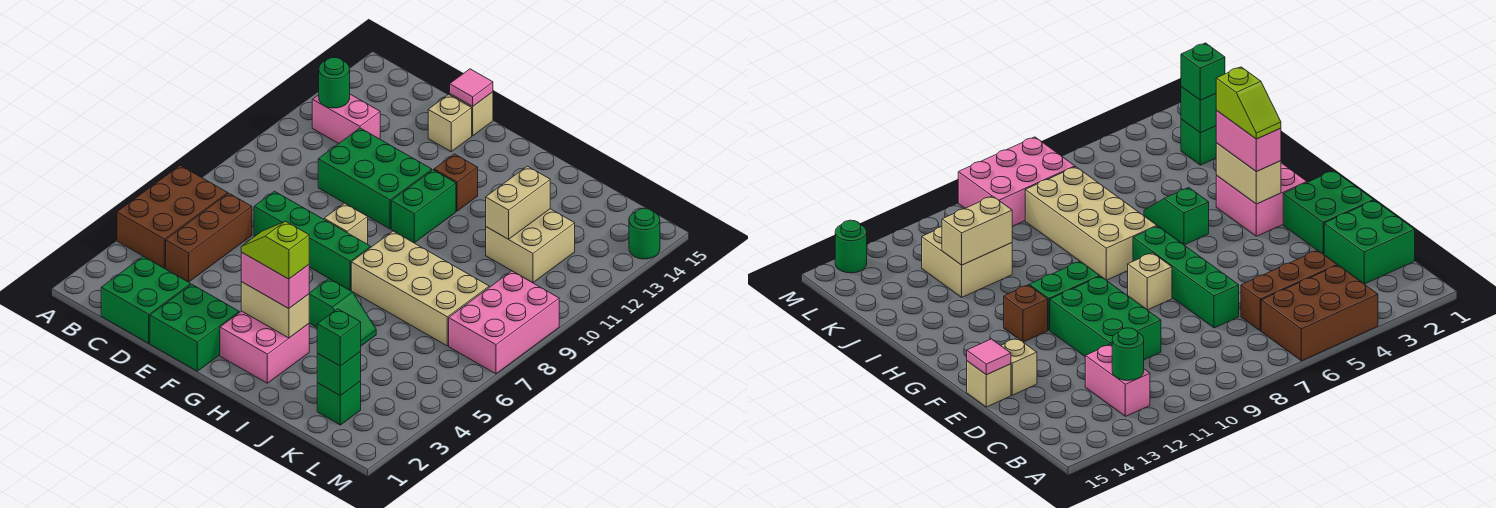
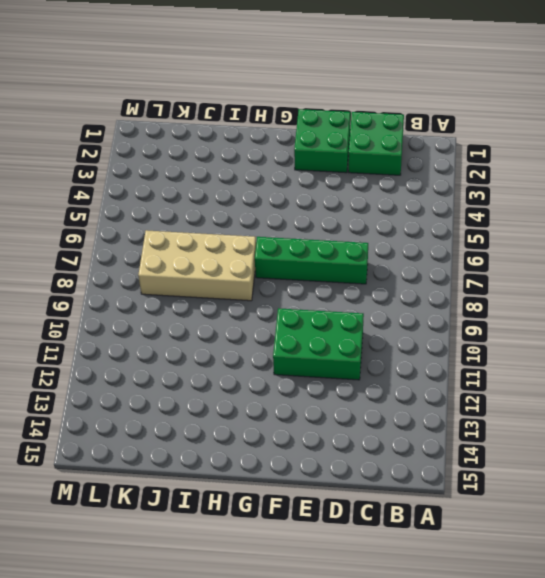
none -> brown 2x3 brick [117,165,228,268]
none -> pink 1x2 brick [312,94,380,144]
none -> brown 1x3 brick [166,193,252,282]

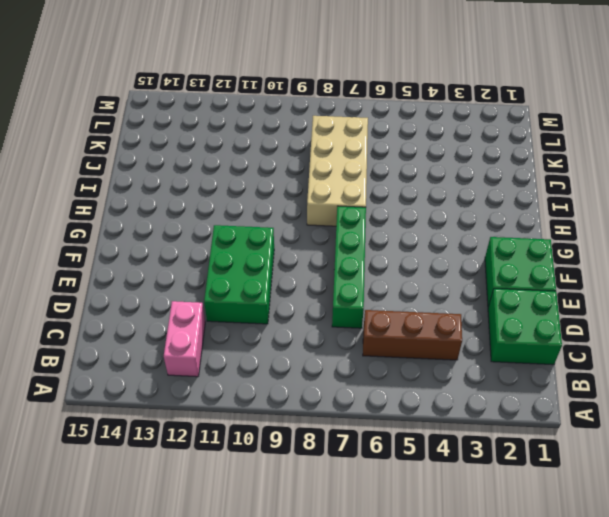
none -> brown 2x3 brick [117,165,228,268]
none -> tan 1x1 brick [428,95,472,152]
none -> tan 1x1 brick [450,92,493,136]

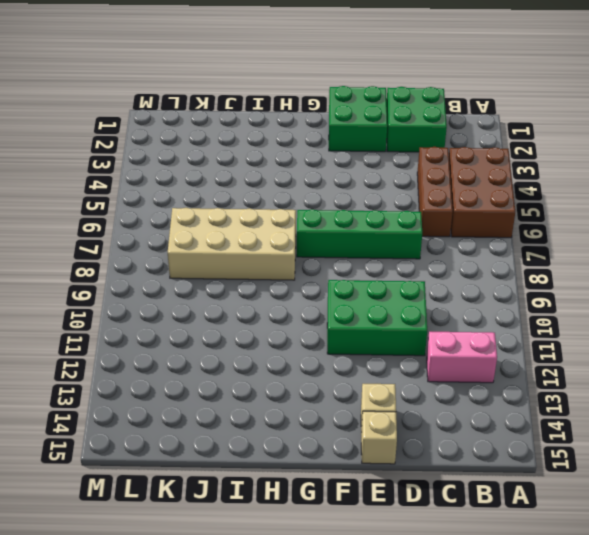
none -> tan 1x1 brick [324,203,368,244]
none -> pink 2x2 brick [220,311,309,383]
none -> green 1x2 brick [391,170,456,243]

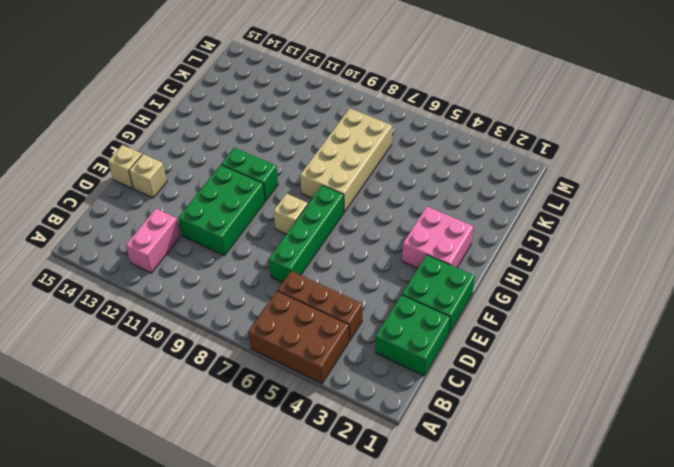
none -> brown 1x1 brick [434,154,478,211]
none -> green 1x2 slope [309,279,376,346]
none -> tan 2x2 brick [486,209,575,283]

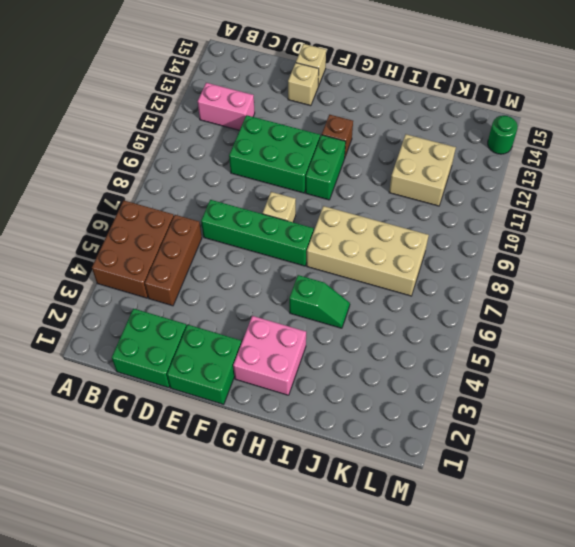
none -> green 1x1 brick [317,381,361,425]
none -> pink 2x3 brick [449,271,559,374]
none -> green 1x1 round brick [319,57,350,108]

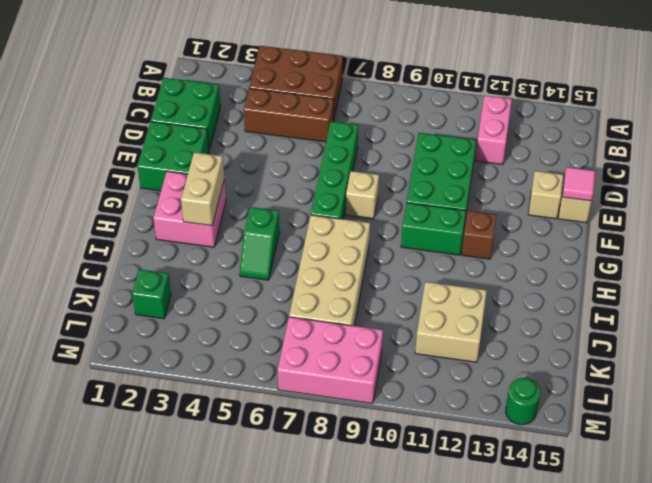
none -> green 1x1 round brick [319,57,350,108]
none -> tan 1x2 brick [486,166,550,239]
none -> green 1x1 brick [317,352,361,396]

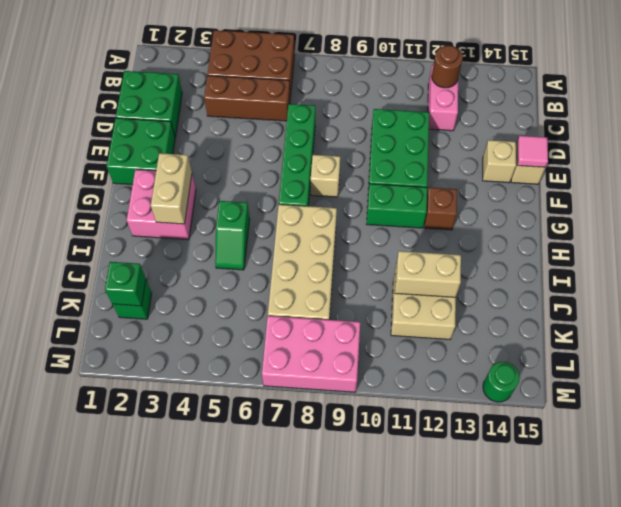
brown 1x1 round brick [432,45,463,88] -> green 1x1 round brick [319,57,350,108]
none -> pink 1x2 brick [241,252,309,309]
none -> green 1x1 brick [317,309,361,366]
none -> lime 1x2 slope [241,221,309,279]

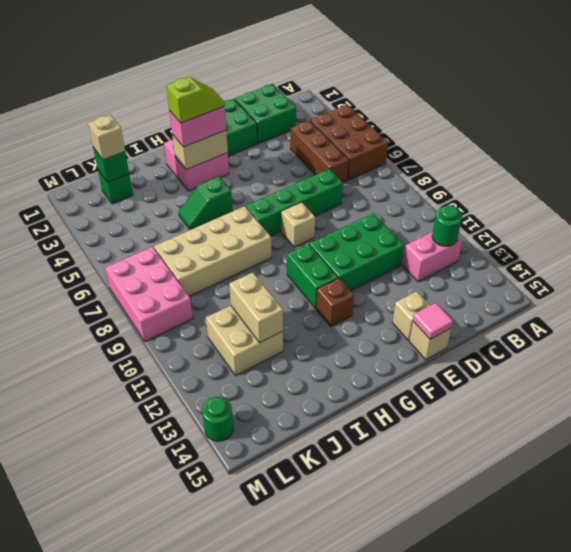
tan 1x1 brick [88,114,125,160] -> green 1x1 brick [317,309,361,366]

